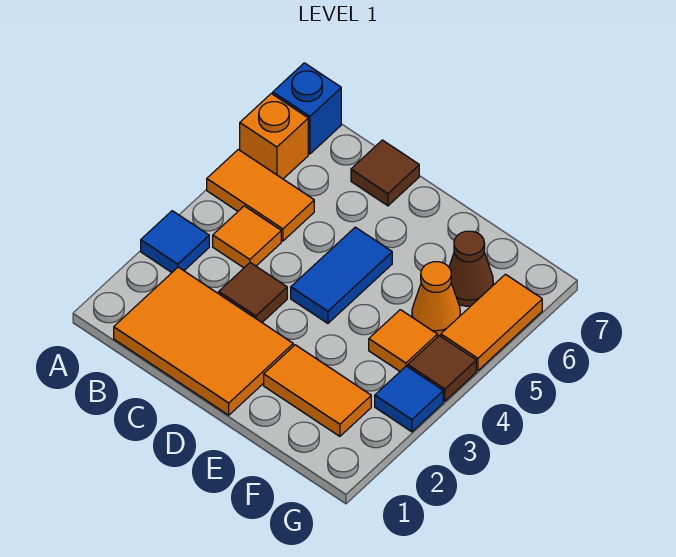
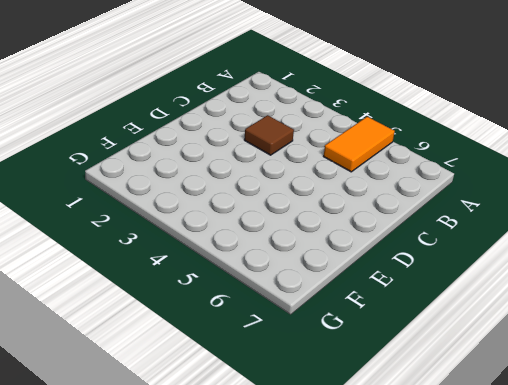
none -> blue 1x1 tile [141,211,209,272]
none -> orange 1x1 brick [240,94,308,179]
none -> blue 1x1 brick [273,63,341,154]

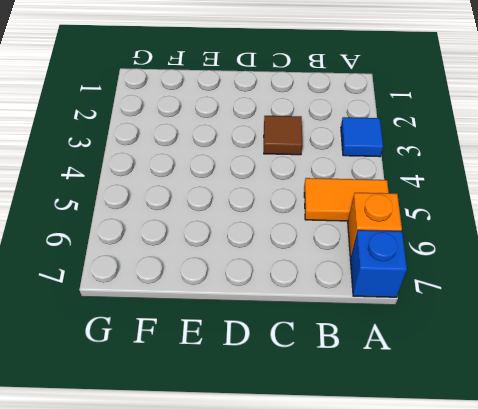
none -> orange 2x3 tile [114,267,293,415]
none -> orange 1x1 tile [213,206,281,268]
none -> brown 1x1 tile [351,140,419,206]

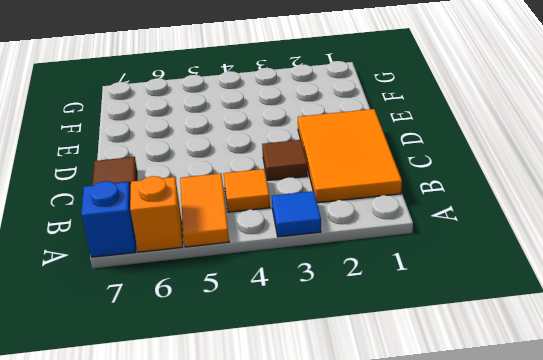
none -> blue 1x2 tile [291,227,392,323]
none -> orange 1x2 tile [264,345,371,436]
none -> orange 1x1 tile [369,310,437,371]

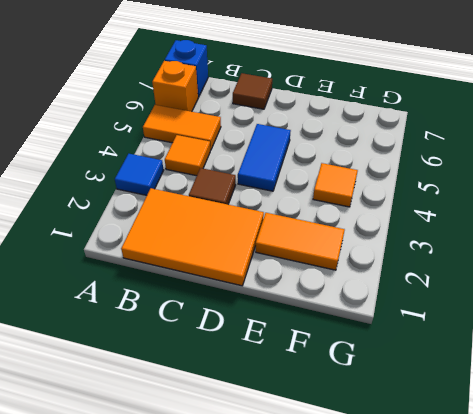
none -> orange 1x1 cone [412,262,460,337]
none -> brown 1x1 cone [449,231,493,306]
none -> blue 1x1 tile [375,366,443,432]

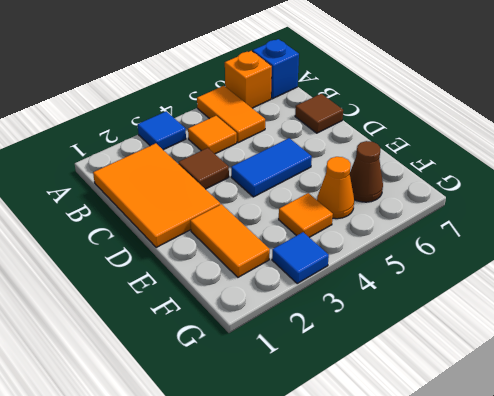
none -> brown 1x1 tile [408,335,476,401]
none -> orange 1x2 tile [441,274,542,370]

